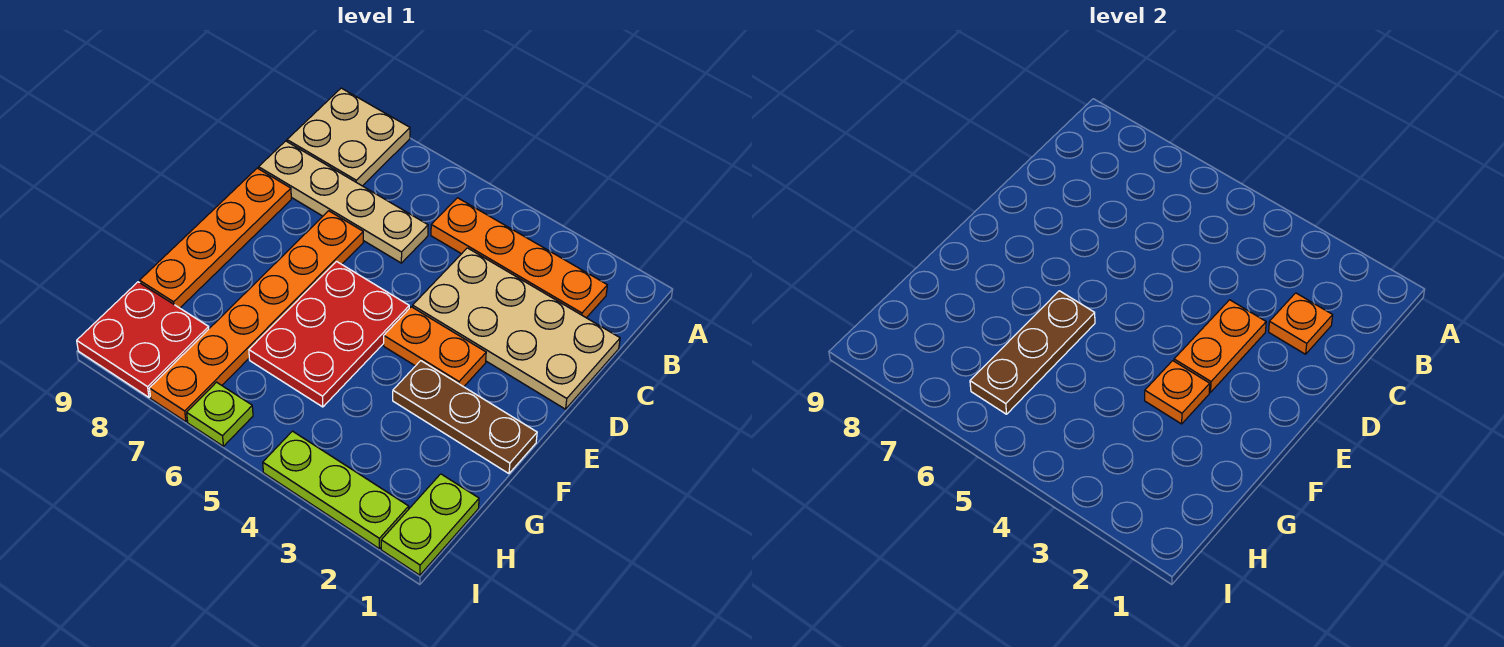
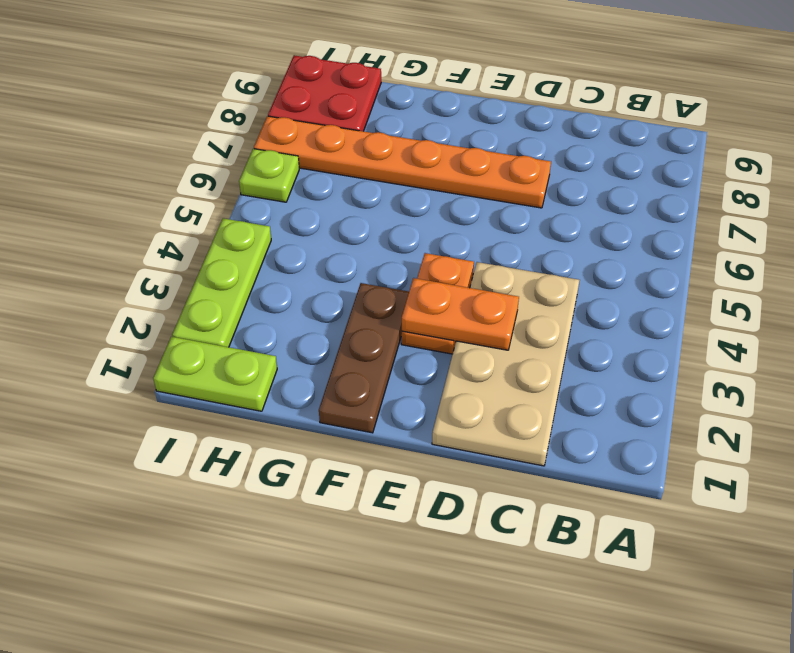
none -> tan 2x2 plate [287,88,410,186]
none -> orange 1x4 plate [431,198,607,318]
none -> tan 1x4 plate [259,141,428,263]

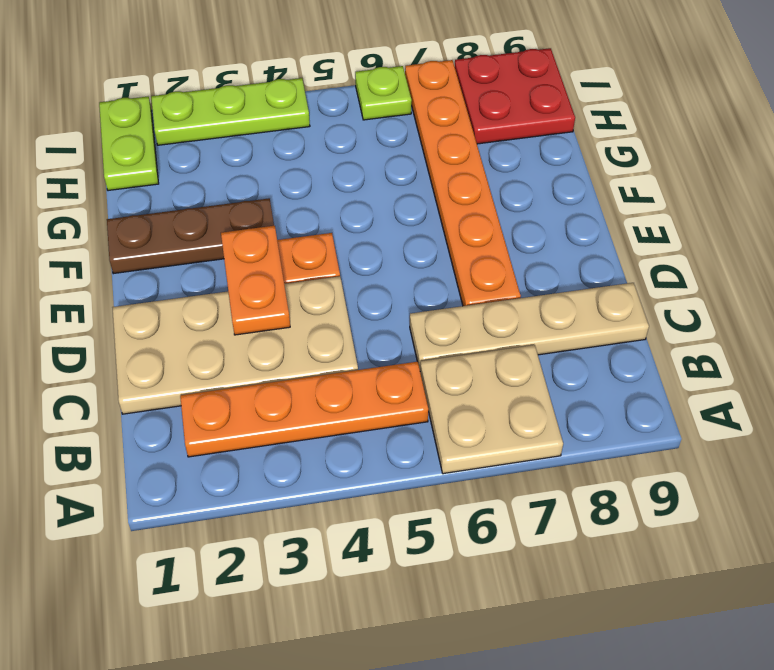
tan 2x2 plate [420,345,563,474] -> tan 2x2 plate moved to [287,88,410,186]
none -> orange 1x4 plate [140,168,291,308]
none -> red 2x3 plate [249,262,409,407]
none -> orange 1x1 plate [1269,293,1333,354]

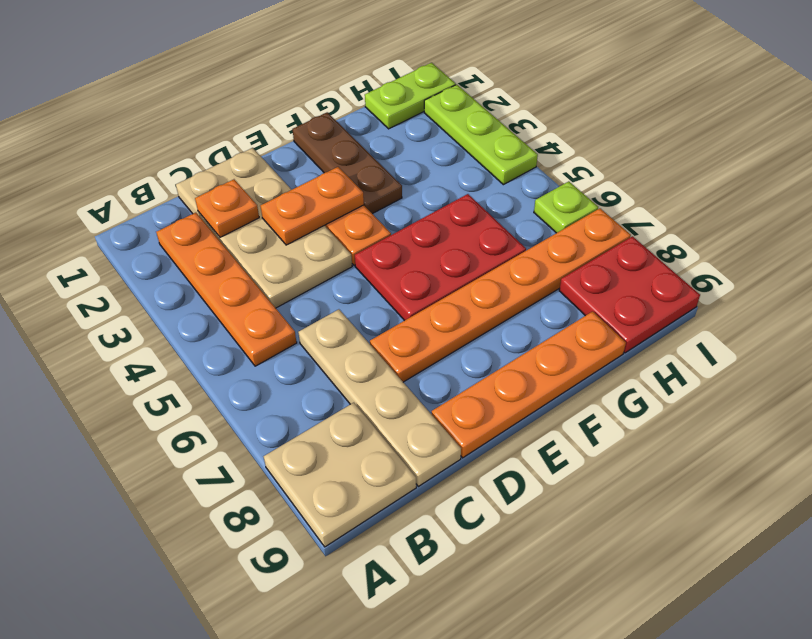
none -> orange 1x1 plate [1145,361,1210,424]
none -> brown 1x3 plate [970,291,1095,414]

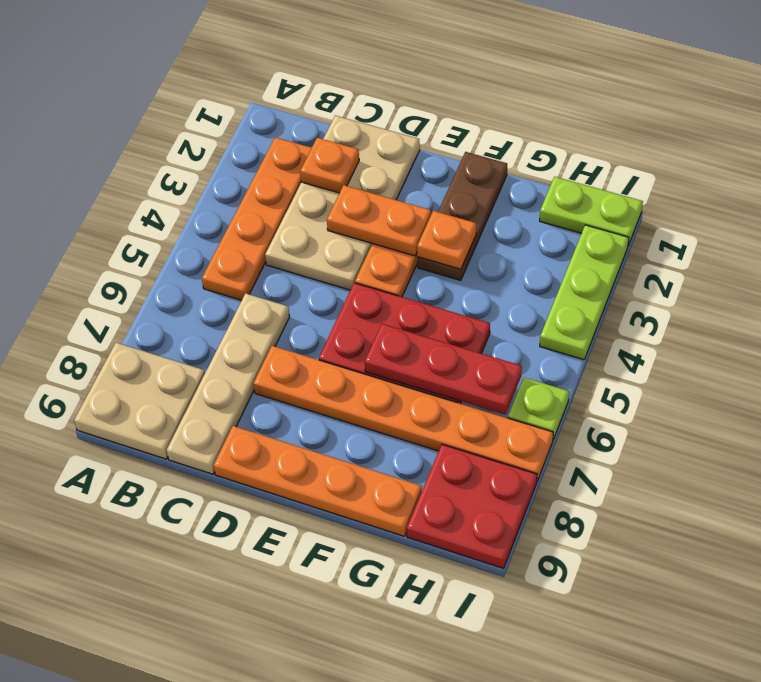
red 1x3 plate [365,324,522,415] -> brown 1x3 plate [970,291,1095,414]

